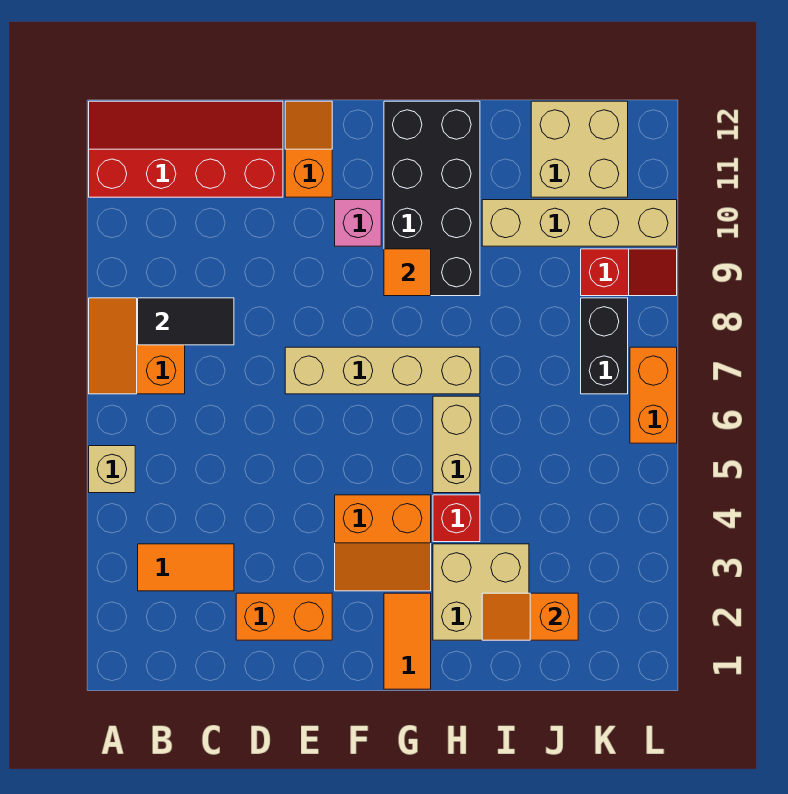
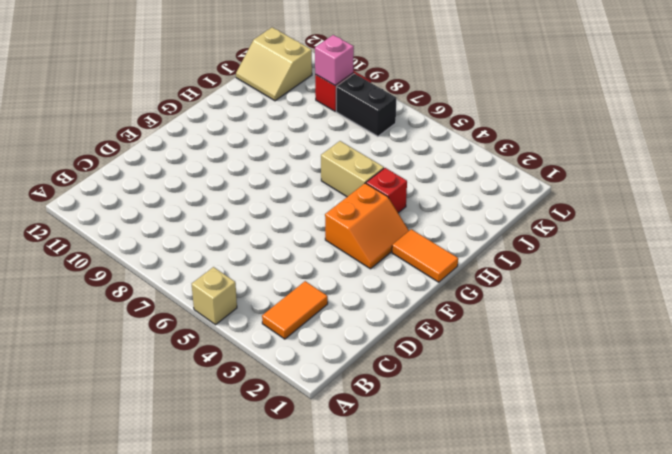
tan 2x2 slope [236,27,312,101] -> tan 2x2 brick [531,101,628,197]
pink 1x1 brick [315,35,354,85] -> pink 1x1 brick moved to [335,200,381,246]
none -> orange 2x2 slope [89,298,185,394]
none -> red 2x4 slope [89,101,283,197]
none -> orange 1x2 brick [236,593,332,640]

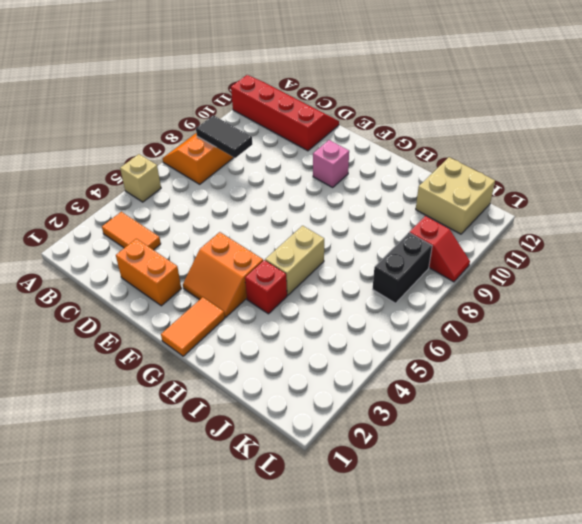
none -> tan 1x4 brick [285,347,480,394]
none -> orange 1x2 slope [285,101,332,197]
none -> black 2x4 brick [384,101,480,296]

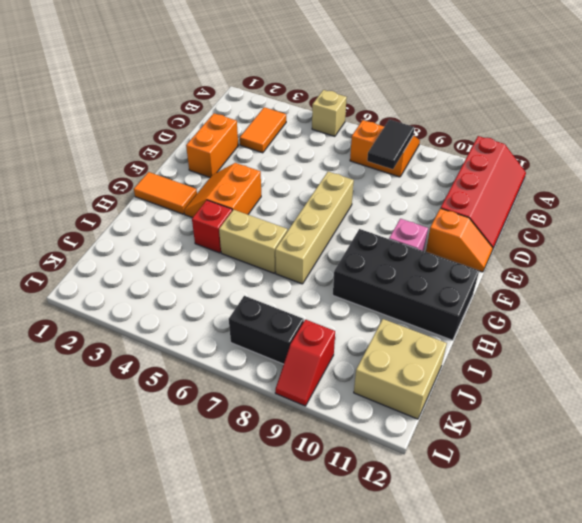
none -> tan 2x2 brick [433,544,529,640]
none -> tan 1x4 brick [482,200,677,246]
none -> orange 1x2 brick [630,347,677,443]

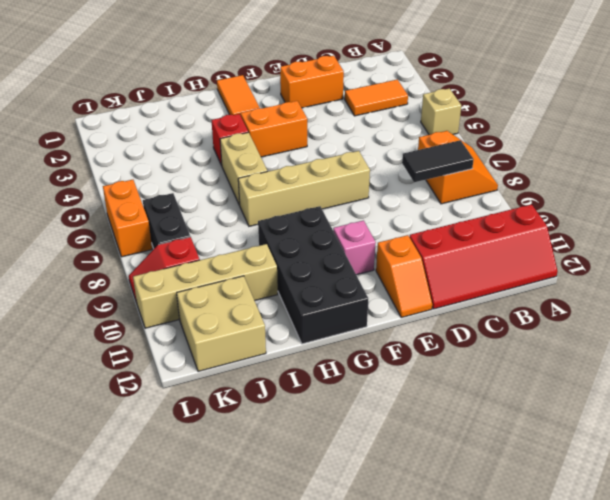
none -> tan 2x2 brick [433,544,529,640]
none -> orange 1x1 tile [384,249,431,296]
none -> orange 1x2 slope [482,593,578,640]

